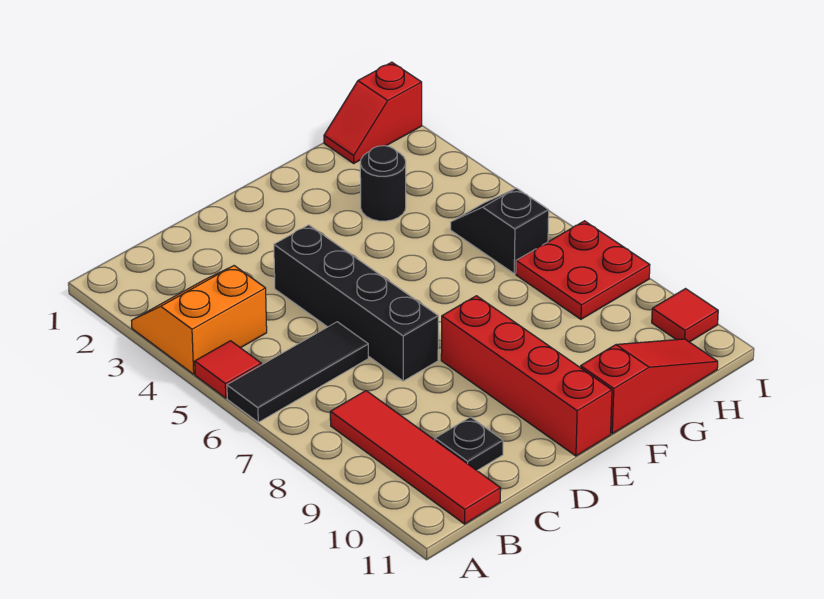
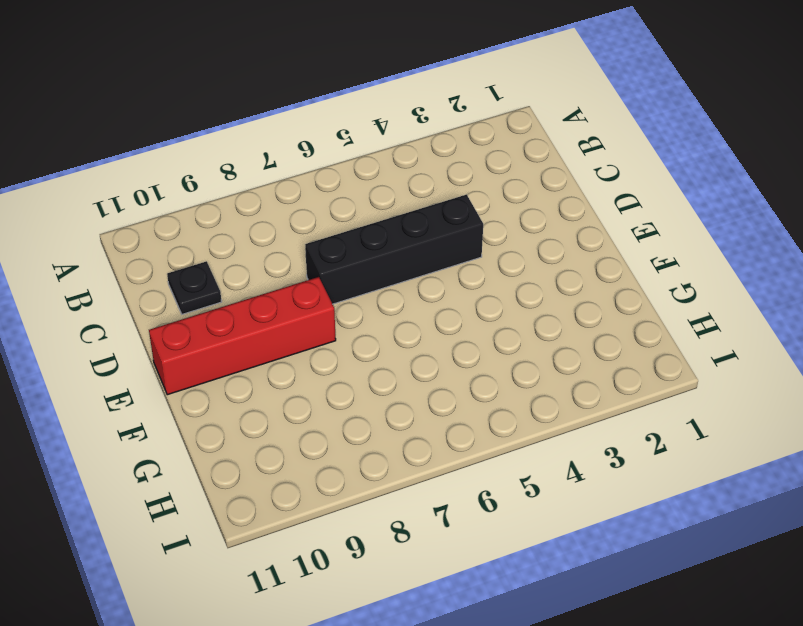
none -> orange 2x2 slope [132,266,267,374]
none -> red 1x1 tile [195,341,261,398]
none -> black 1x3 tile [227,322,368,422]

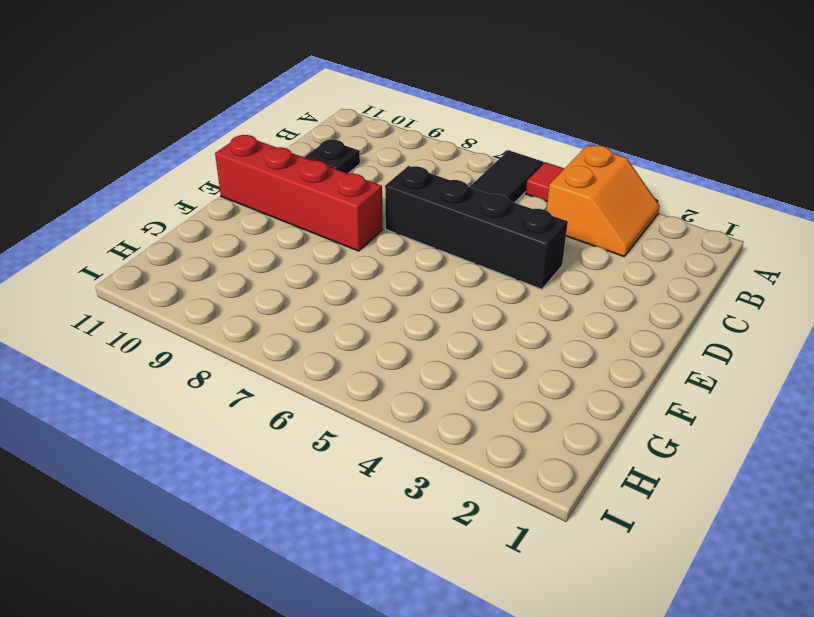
none -> red 1x4 tile [330,391,501,524]
none -> red 1x3 slope [581,339,718,434]
none -> black 1x1 round brick [360,146,406,221]

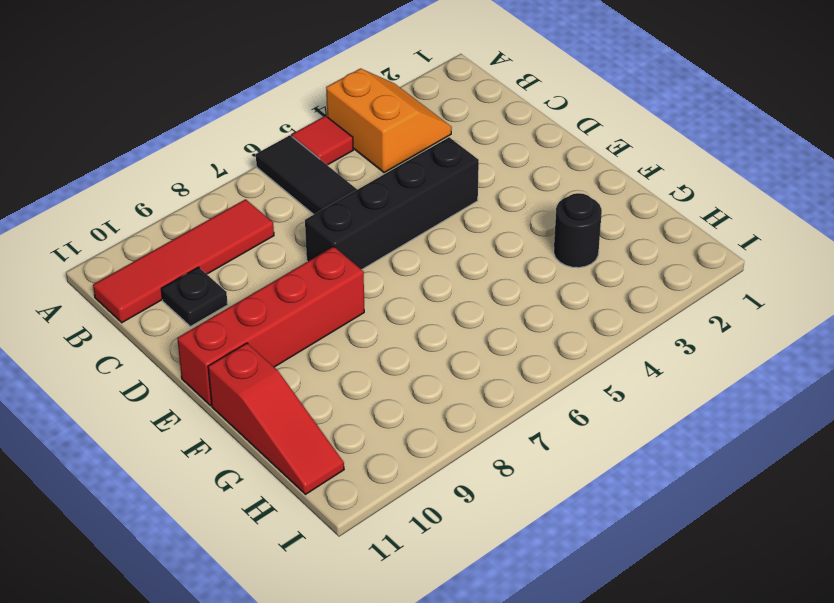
none -> red 1x2 slope [324,62,422,163]
none -> black 1x2 slope [451,188,549,274]
none -> red 2x2 plate [516,221,650,319]

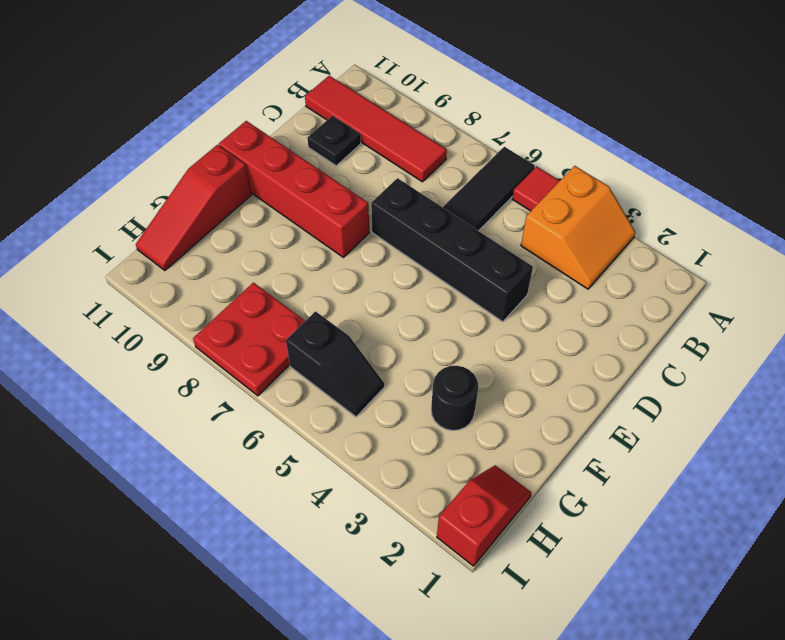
none -> red 1x1 tile [652,289,718,342]

